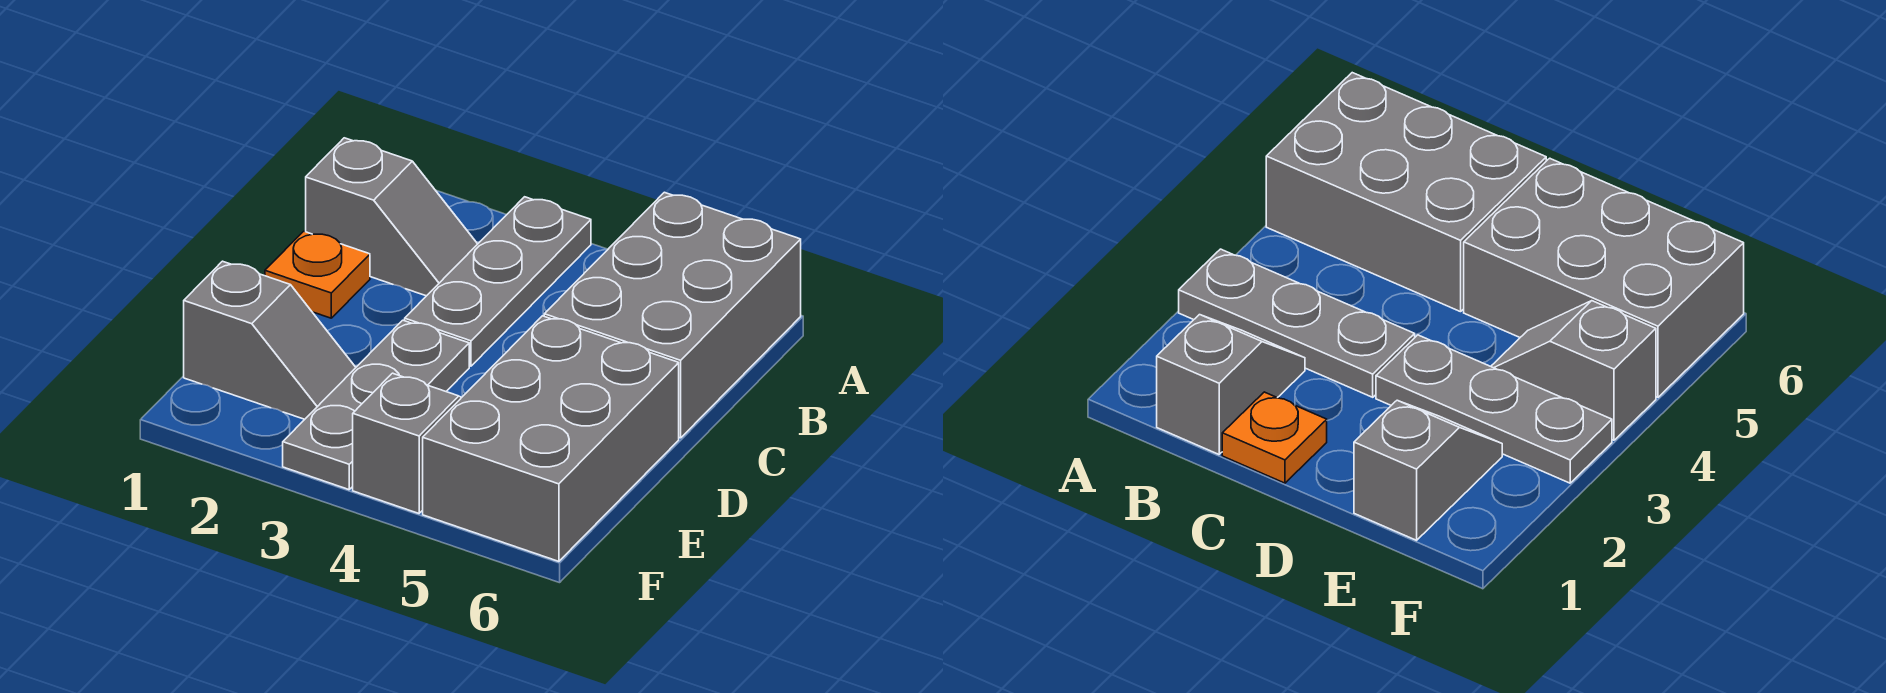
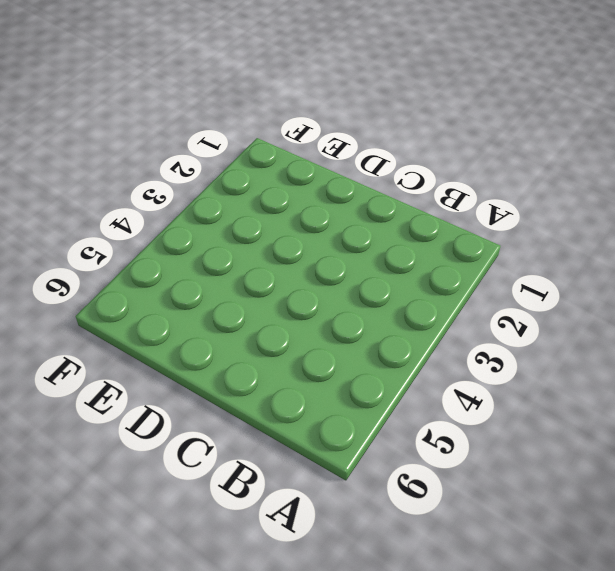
none -> grey 1x3 plate [405,197,591,366]
none -> grey 2x3 brick [544,192,801,438]

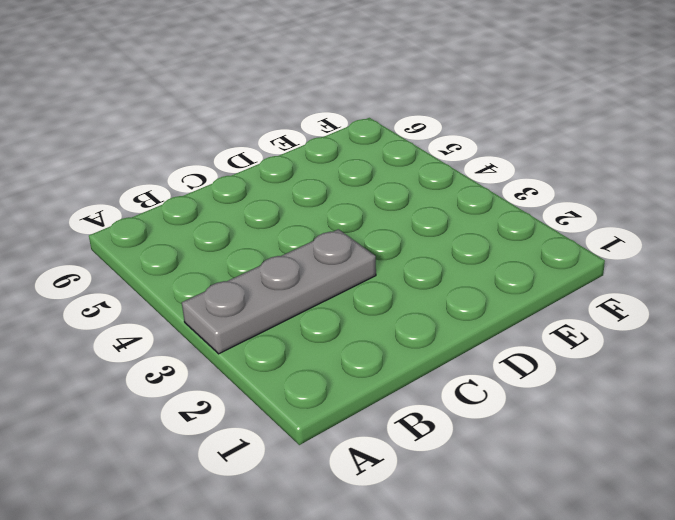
none -> grey 2x3 brick [544,192,801,438]
none -> grey 1x2 slope [306,138,477,296]

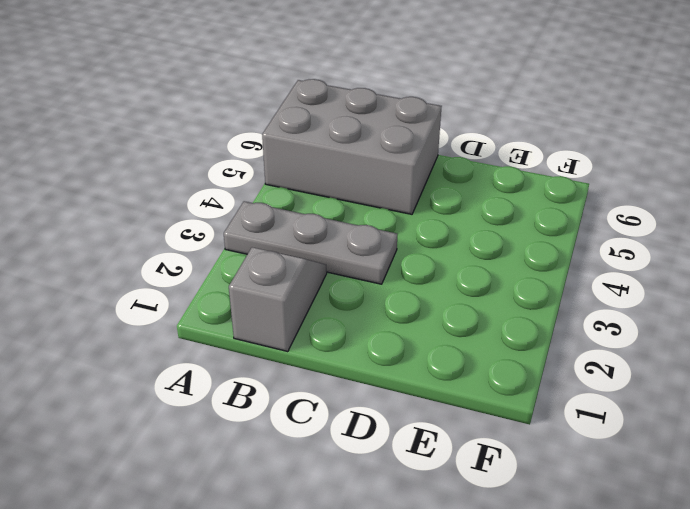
none -> orange 1x1 plate [265,231,370,318]
none -> grey 1x3 plate [283,320,469,490]

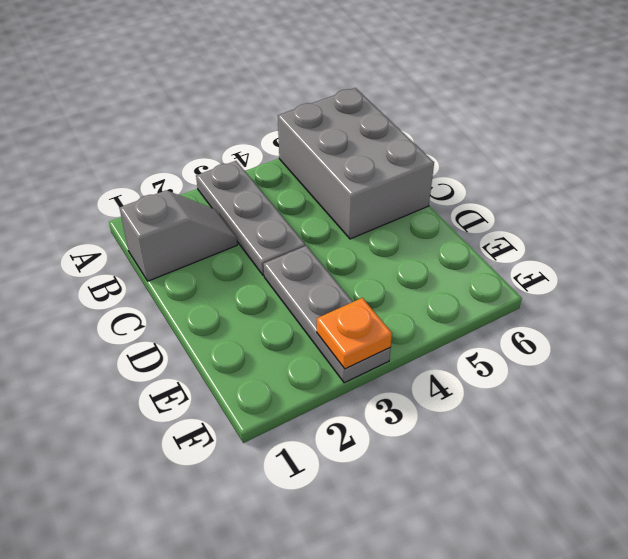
orange 1x1 plate [317,298,392,369] -> orange 1x1 plate moved to [265,231,370,318]
none -> grey 2x3 brick [423,316,679,561]
none -> grey 1x2 slope [184,261,356,419]

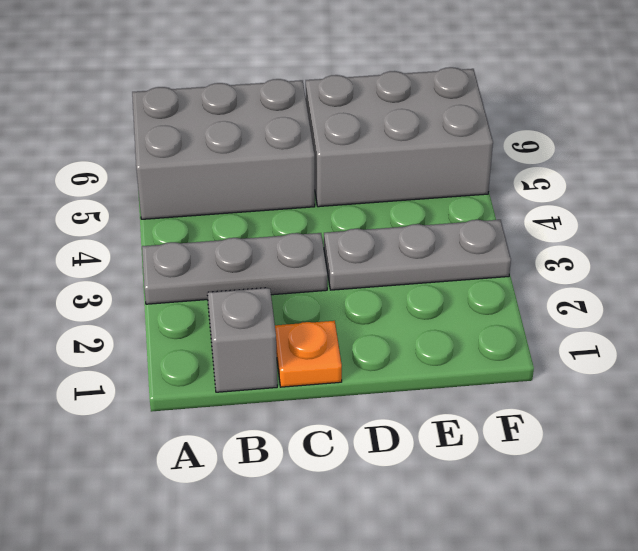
none -> grey 1x2 slope [184,261,356,419]
none -> grey 1x2 slope [353,373,461,513]

